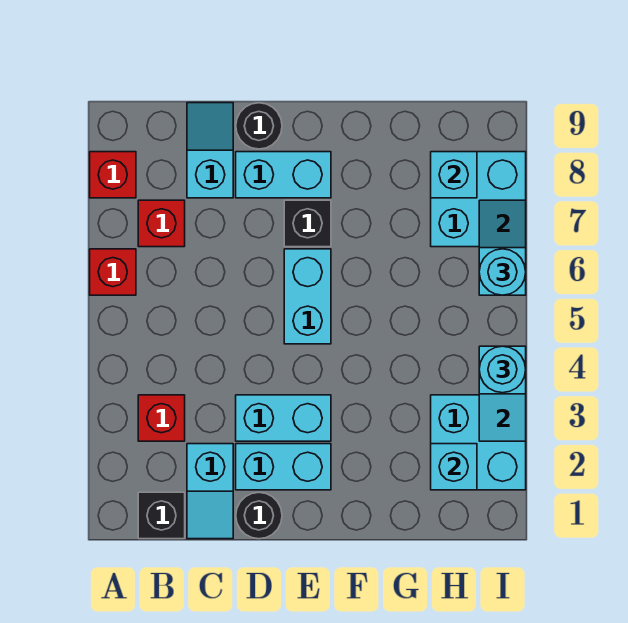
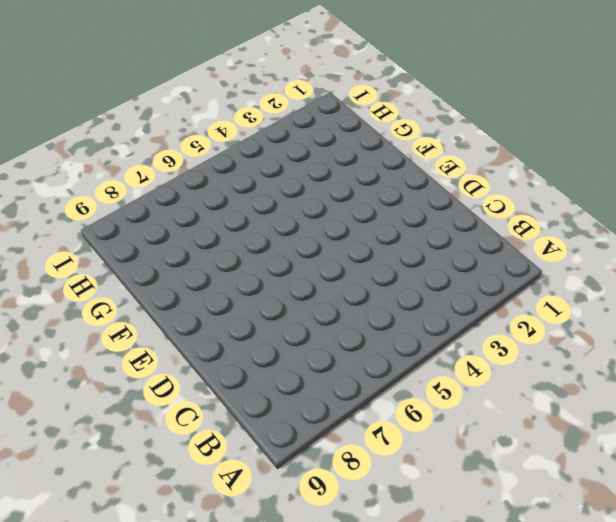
none -> red 1x1 brick [90,249,136,295]
none -> red 1x1 brick [90,152,136,198]
none -> black 1x1 brick [138,492,185,539]

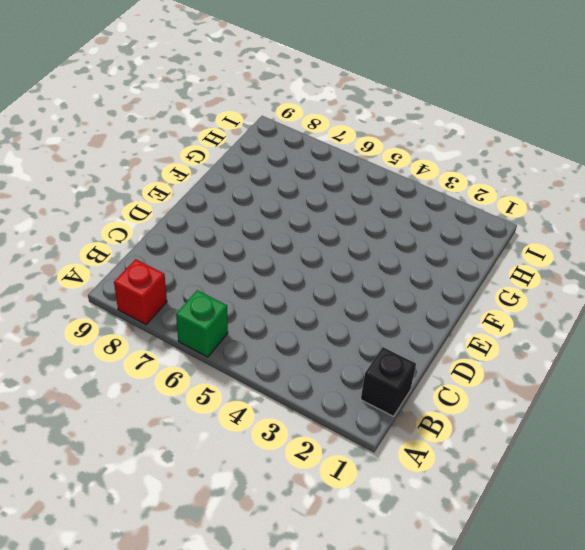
green 1x1 brick [176,290,228,357] -> red 1x1 brick [90,249,136,295]
none -> red 1x1 brick [138,395,185,441]
none -> red 1x1 brick [138,200,185,247]
none -> cyan 1x2 slope [187,444,233,539]

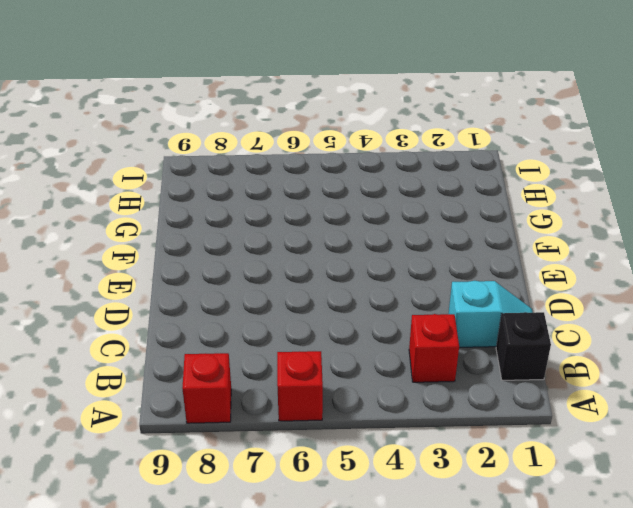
none -> red 1x1 brick [138,200,185,247]
none -> cyan 1x2 slope [187,103,233,198]
none -> black 1x1 round brick [236,492,282,539]

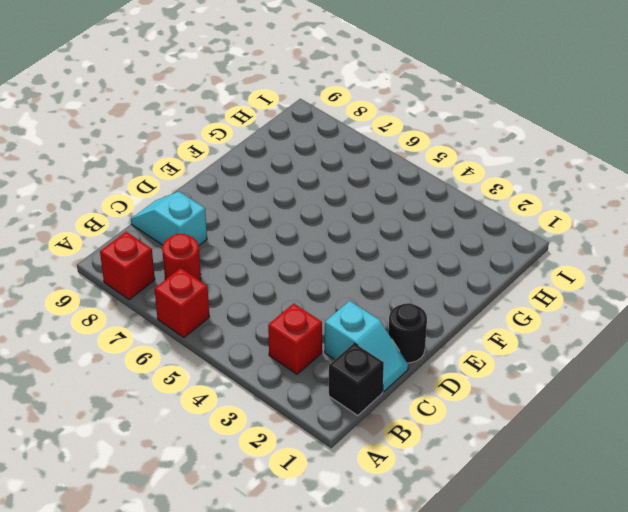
red 1x1 round brick [162,234,201,281] -> red 1x1 brick [138,200,185,247]
none -> cyan 1x2 brick [236,444,331,490]
none -> cyan 1x2 brick [236,395,331,441]
none -> cyan 1x2 brick [236,152,331,198]

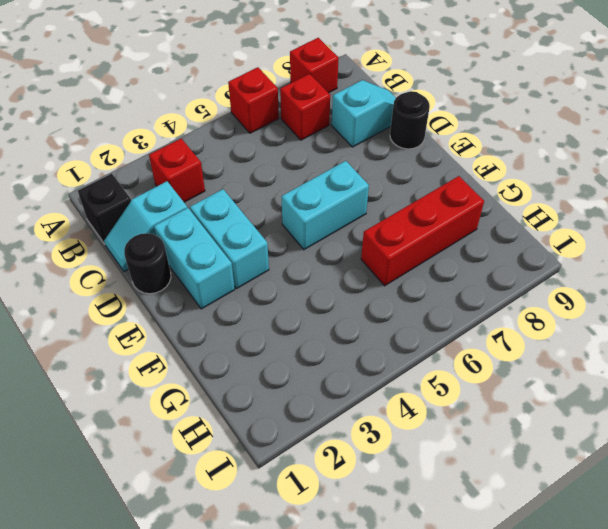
red 1x3 brick [361,176,484,286] -> none
none -> cyan 1x2 brick [236,152,331,198]
none -> black 1x1 brick [284,200,331,247]
none -> cyan 2x2 brick [431,395,526,490]

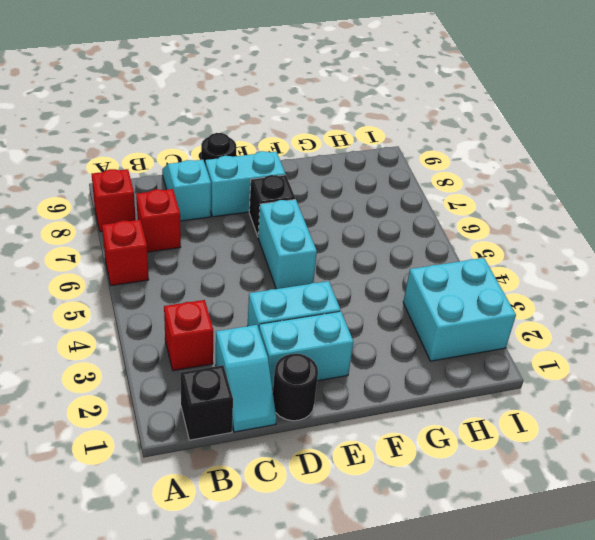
none -> cyan 2x2 brick [431,152,526,247]
none -> cyan 1x1 brick [431,444,477,490]
none -> cyan 1x1 brick [431,152,477,198]

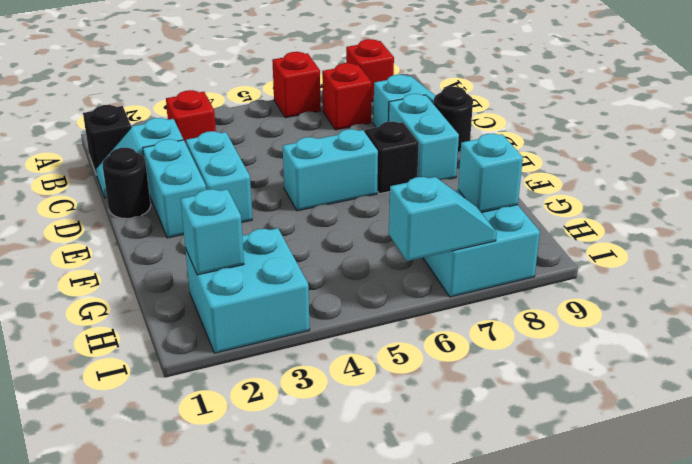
none -> cyan 1x2 slope [479,346,526,441]
none -> cyan 1x1 round brick [479,346,526,393]
none -> cyan 1x1 round brick [479,249,526,295]

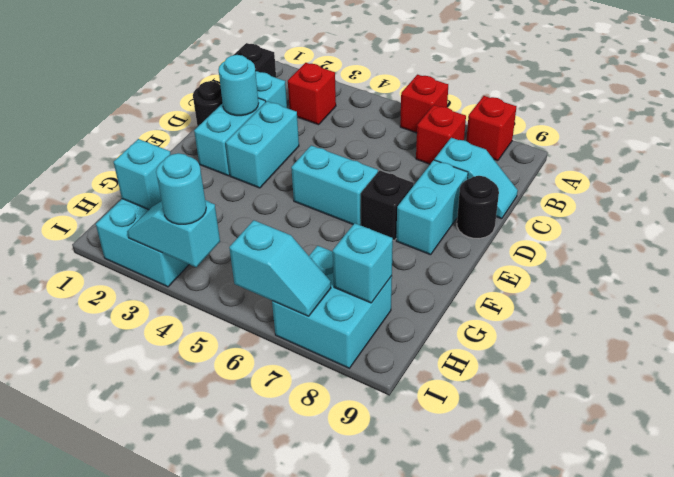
cyan 1x1 round brick [218,55,258,116] -> cyan 1x1 round brick moved to [479,249,526,295]

